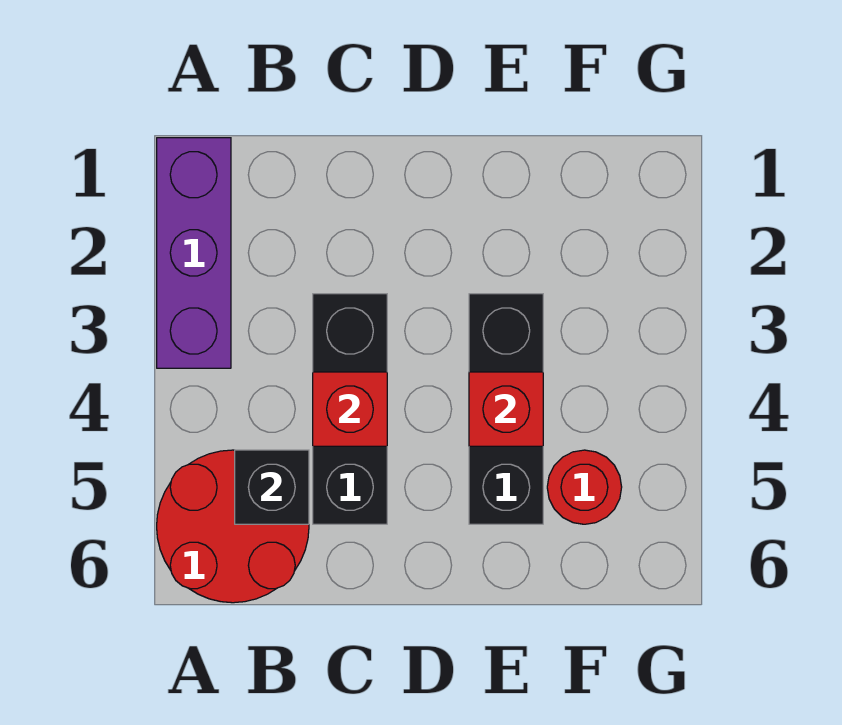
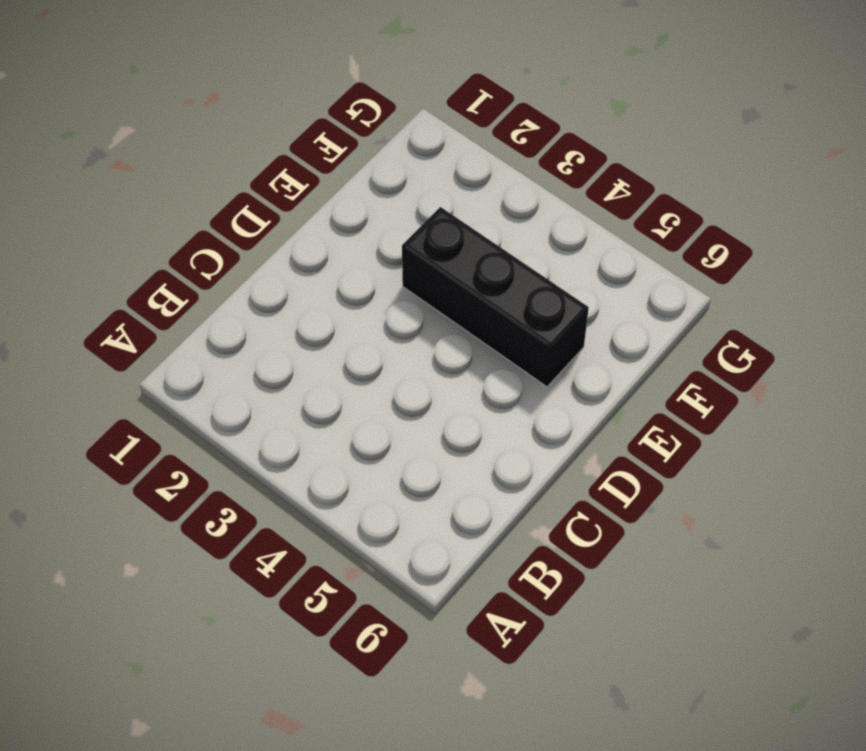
none -> purple 1x3 brick [157,138,231,368]
none -> red 2x2 round brick [157,450,309,603]

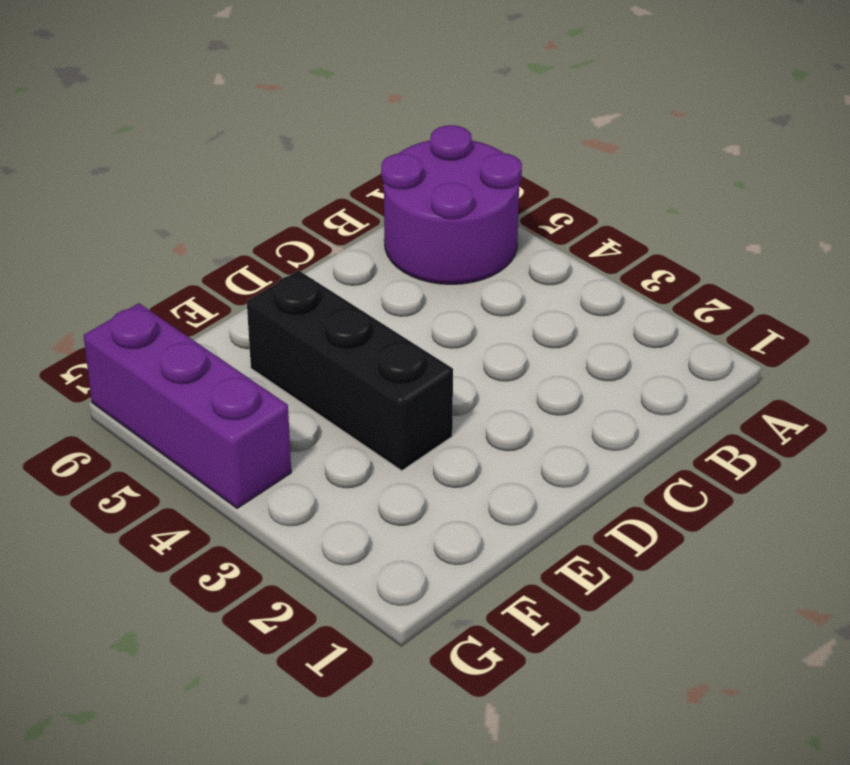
purple 2x2 round brick [381,125,522,284] -> red 2x2 round brick [157,450,309,603]
purple 1x3 brick [84,303,291,508] -> purple 1x3 brick moved to [157,138,231,368]
none -> black 1x3 brick [313,294,387,524]
none -> red 1x1 round brick [547,450,622,524]

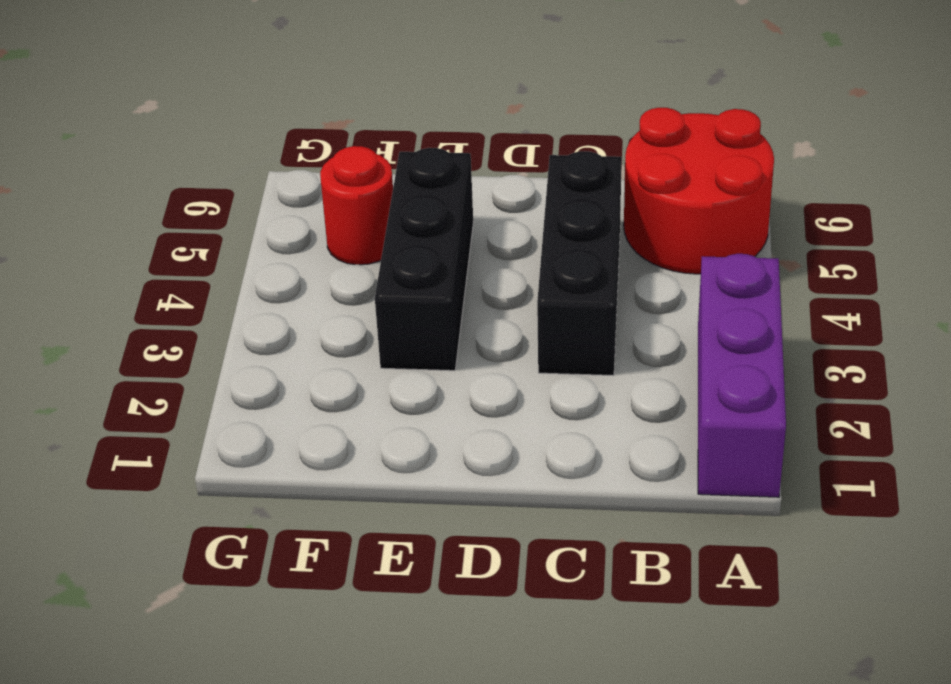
none -> black 1x1 brick [235,450,309,524]
none -> red 1x1 brick [313,372,387,446]

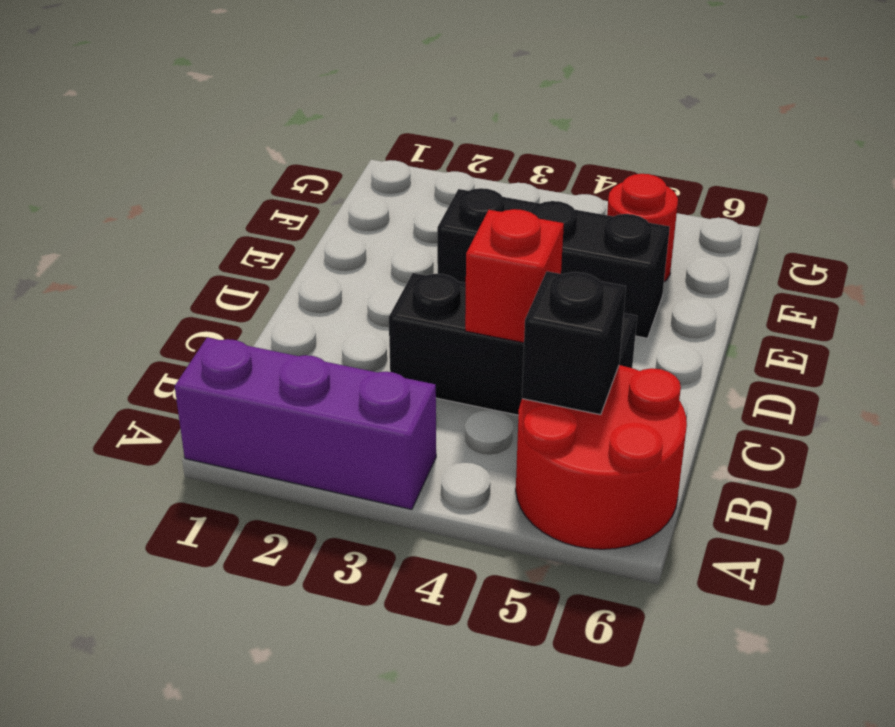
none -> red 1x1 brick [469,372,543,446]

